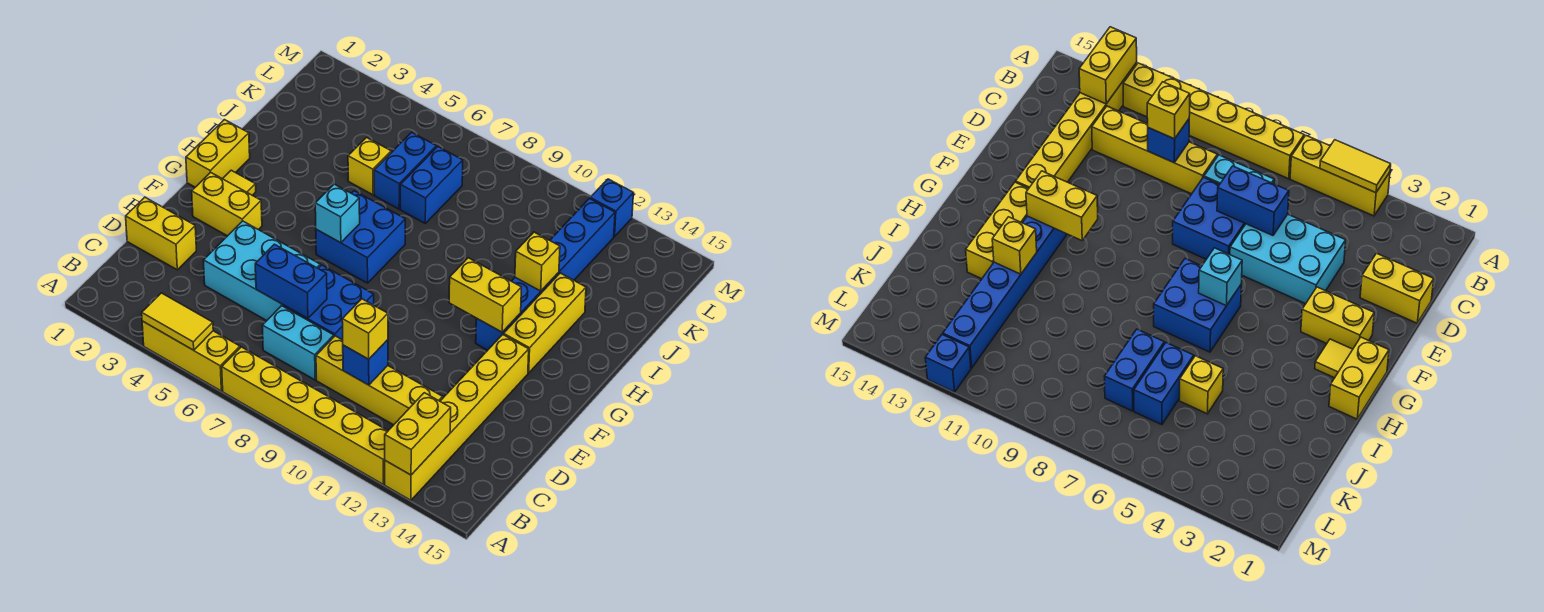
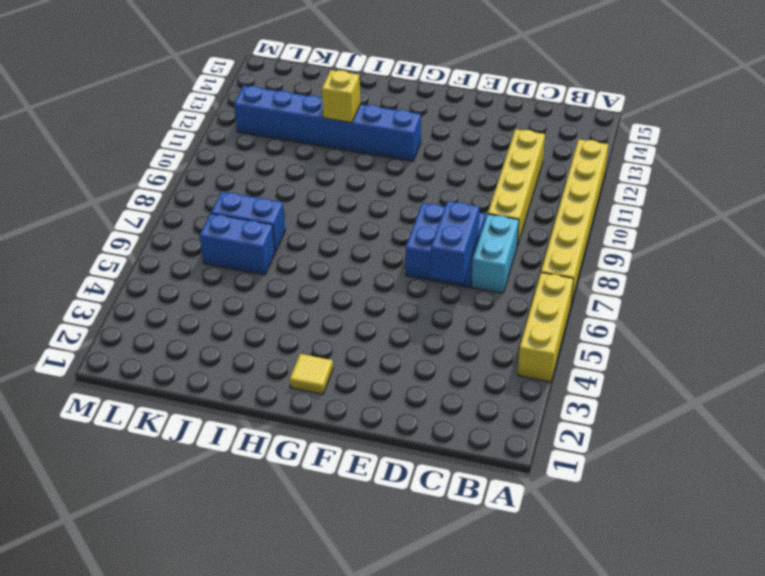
none -> yellow 1x6 brick [385,334,529,500]
none -> yellow 1x2 brick [126,197,196,270]
none -> cyan 2x3 brick [203,221,320,321]

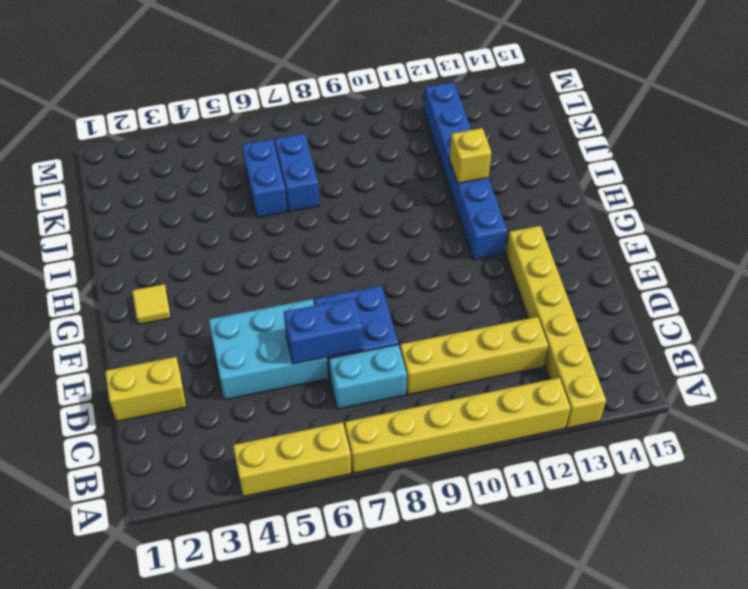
none -> yellow 1x2 brick [192,172,262,236]
none -> yellow 1x2 brick [186,120,250,187]
none -> blue 2x2 brick [316,191,405,283]

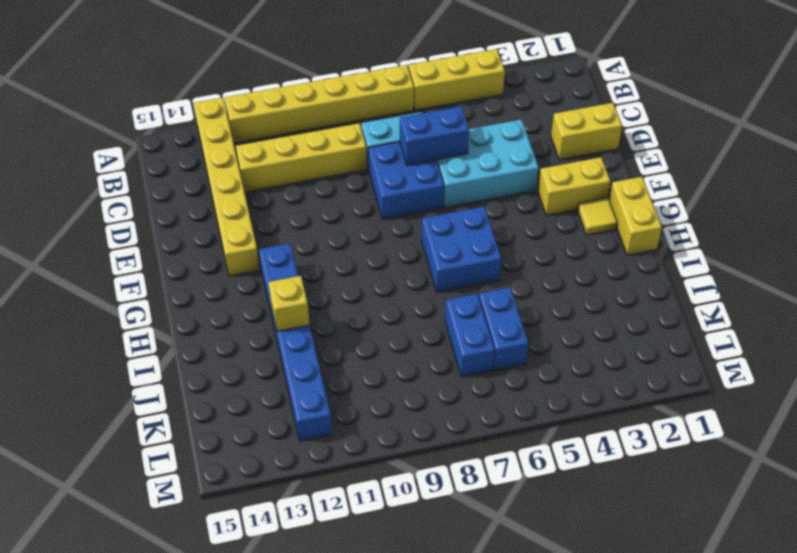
none -> yellow 1x3 brick [504,273,586,373]
none -> yellow 1x1 brick [348,138,391,195]
none -> blue 1x1 brick [590,179,634,237]

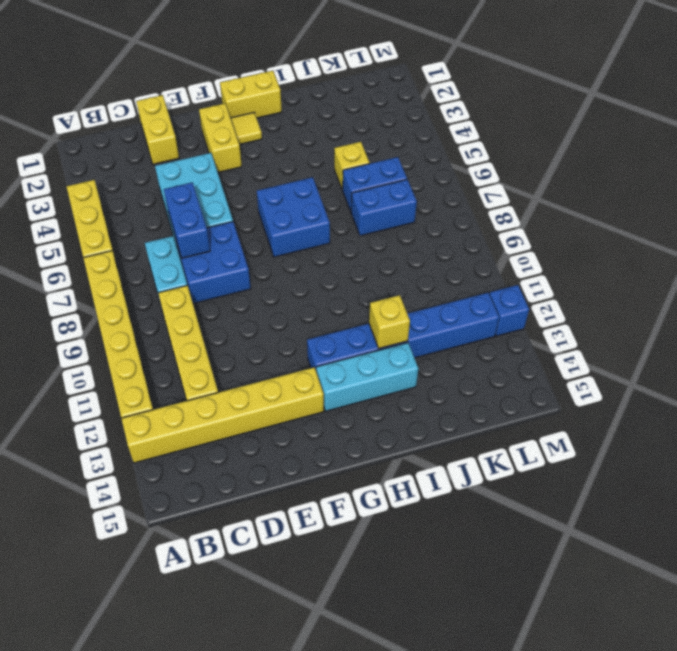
cyan 1x3 brick [316,343,418,411] -> yellow 1x3 brick [504,273,586,373]
none -> yellow 1x2 tile [142,293,213,350]
none -> yellow 1x2 brick [385,393,451,475]
none -> blue 1x1 brick [343,340,388,385]

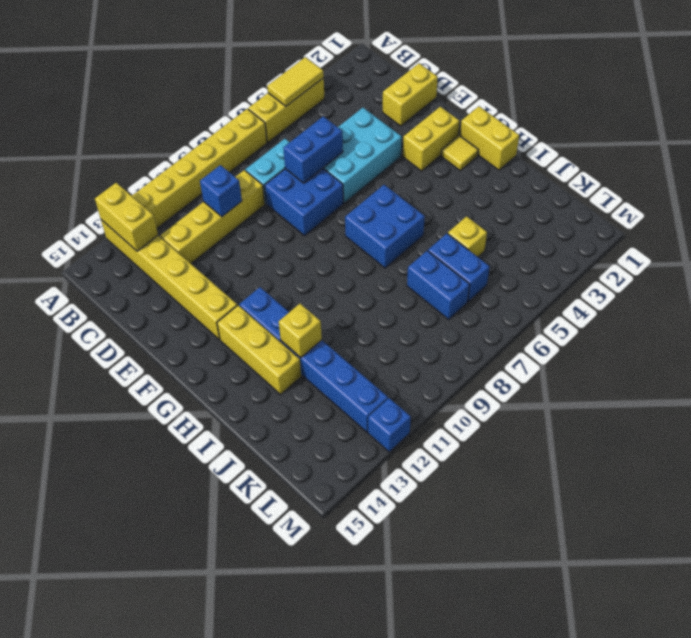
none -> cyan 1x1 brick [315,184,360,243]
none -> yellow 1x2 brick [449,258,521,332]
none -> yellow 1x1 brick [342,299,388,359]

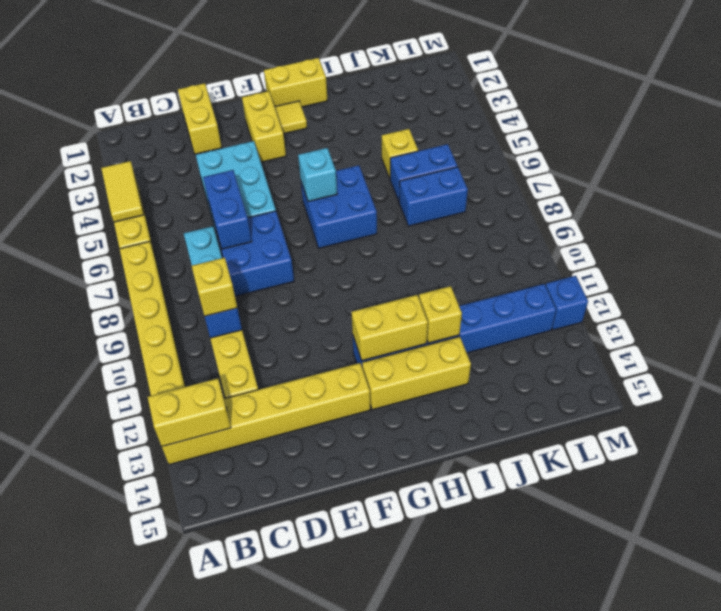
yellow 1x2 brick [351,295,428,361] -> yellow 1x2 brick turned to [449,258,521,332]

